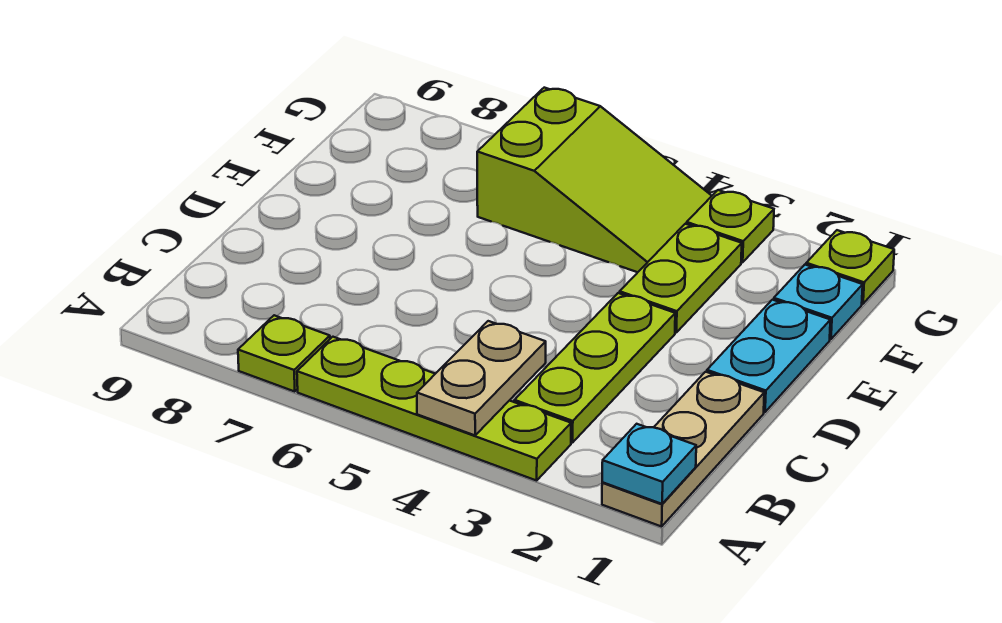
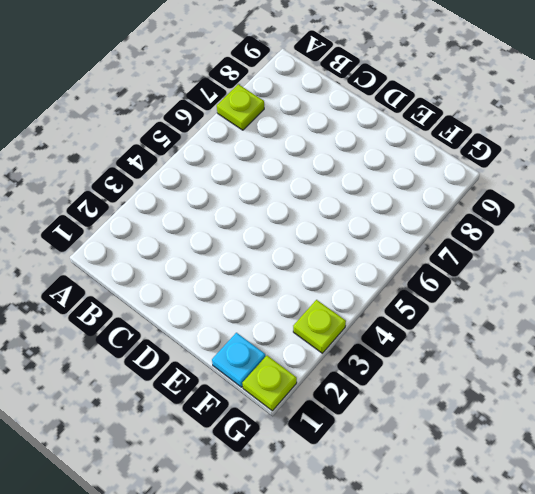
none -> tan 1x3 plate [602,372,764,527]
none -> lime 1x4 plate [297,337,571,481]
none -> lime 1x3 plate [514,293,675,443]

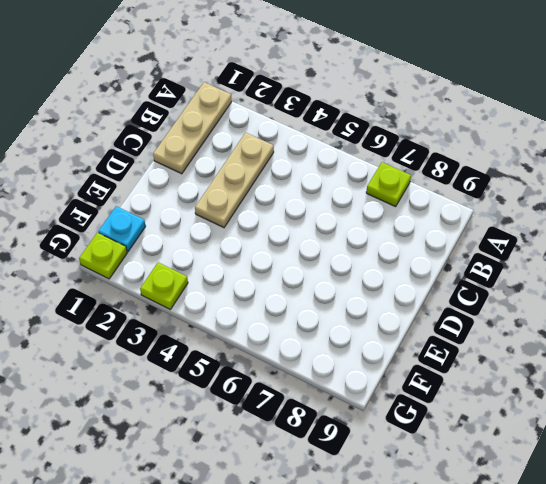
tan 1x3 plate [195,133,274,228] -> lime 1x3 plate [514,293,675,443]
none -> lime 1x4 plate [297,337,571,481]
none -> cyan 1x2 plate [707,300,830,412]
none -> lime 1x2 plate [620,224,742,332]

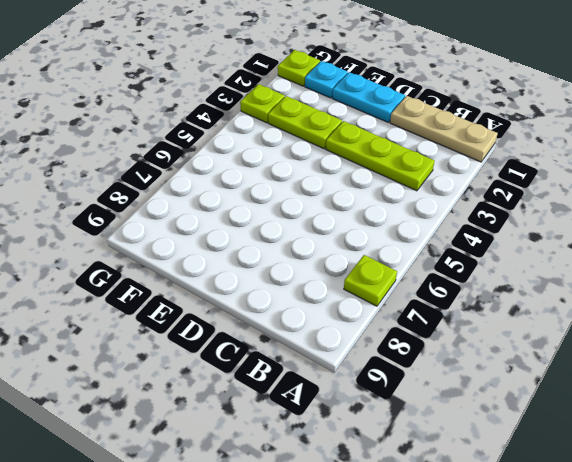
none -> lime 1x4 plate [297,337,571,481]
none -> lime 2x3 slope [477,88,712,272]
none -> cyan 1x1 plate [602,424,696,504]

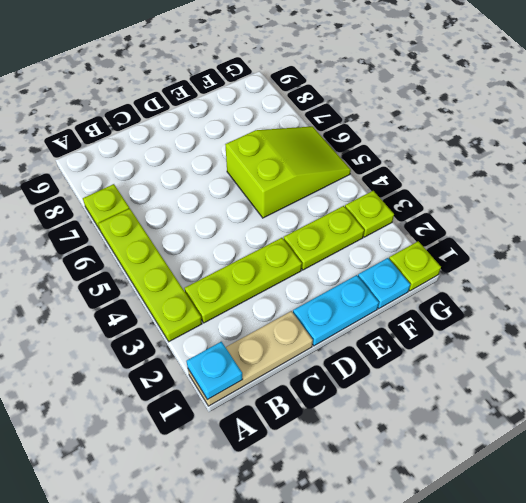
lime 2x3 slope [225,126,351,218] -> lime 2x3 slope turned to [477,88,712,272]
none -> tan 1x2 plate [417,321,546,435]

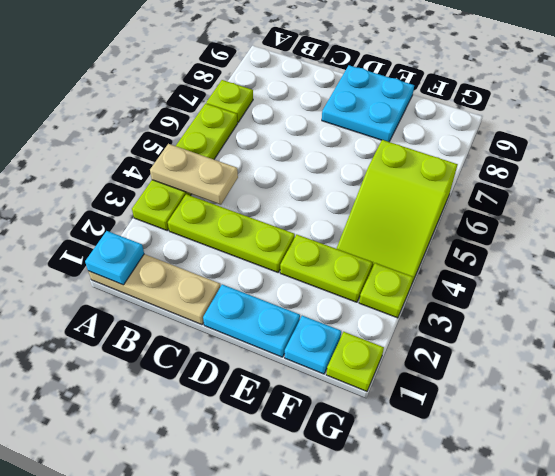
cyan 2x2 plate [322,65,414,142] -> none

